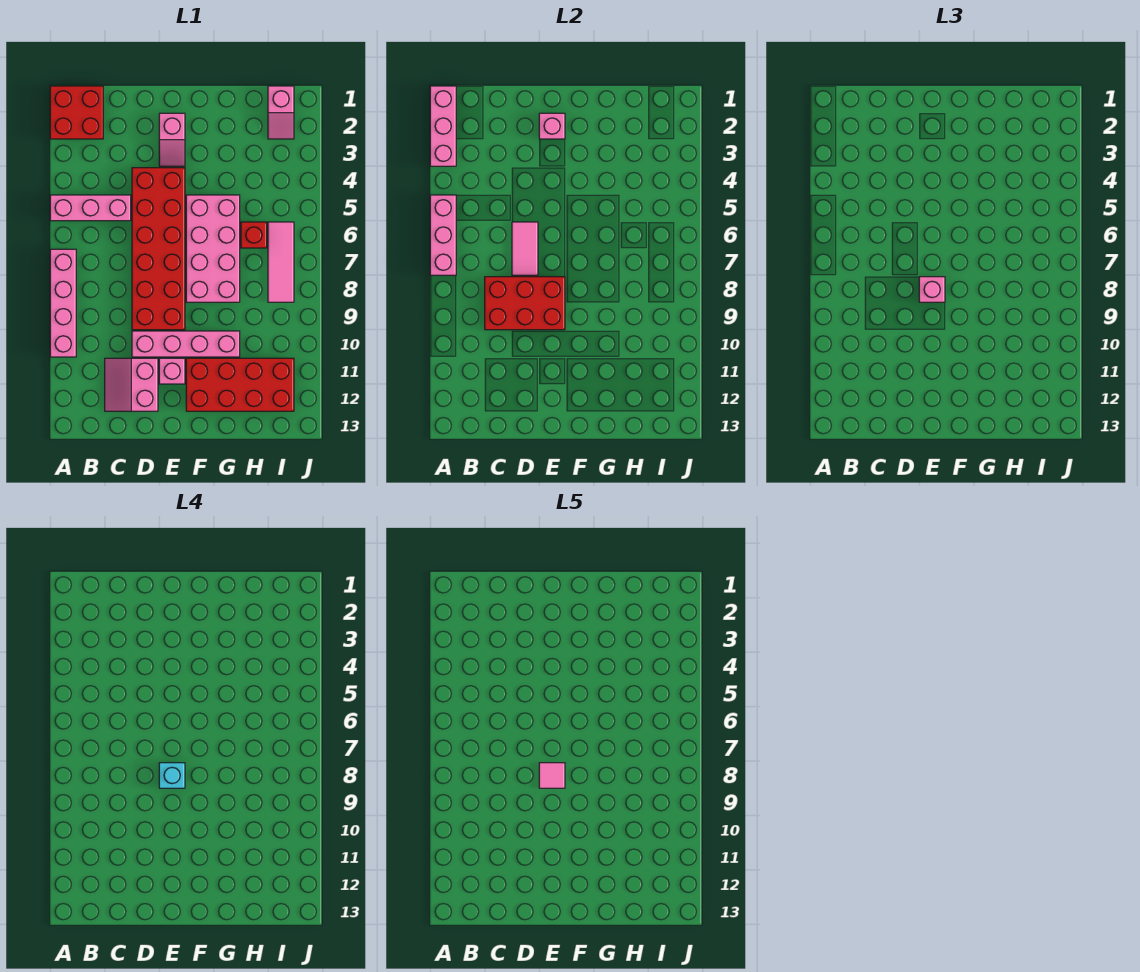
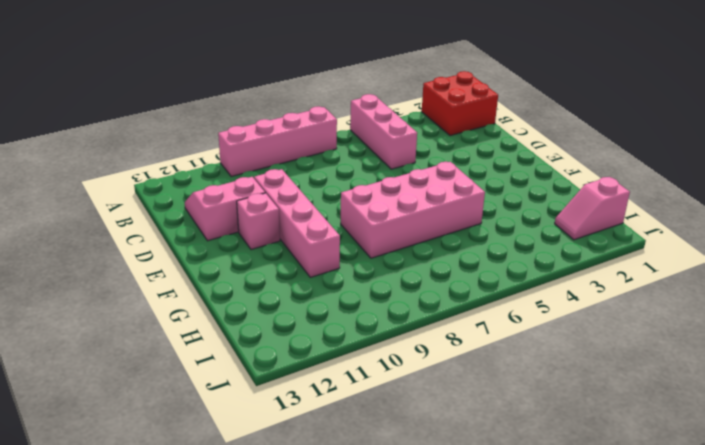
none -> red 2x6 brick [132,168,185,330]
none -> pink 1x2 slope [159,113,185,166]
none -> red 2x4 brick [186,358,294,411]

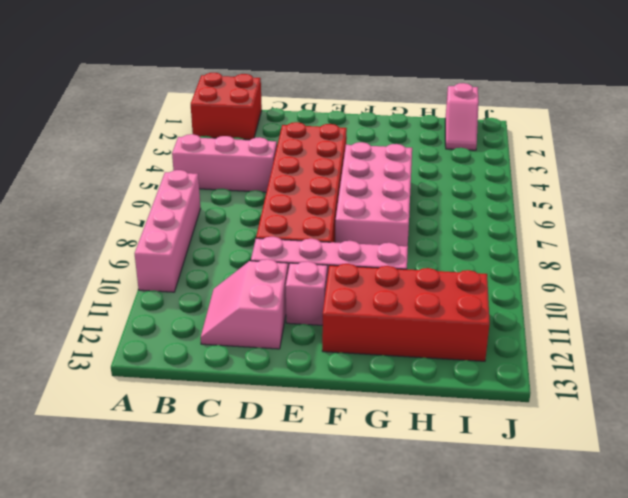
none -> pink 1x2 slope [159,113,185,166]
none -> red 1x1 brick [241,222,267,248]
none -> pink 1x3 tile [268,222,294,302]

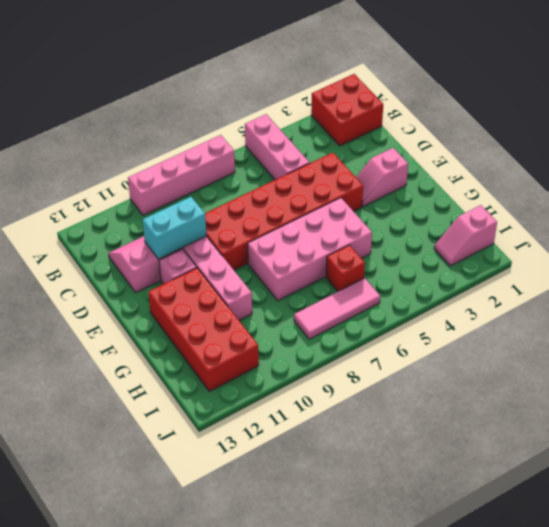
cyan 1x2 brick [143,197,206,259] -> none
none -> pink 1x3 brick [430,86,456,166]
none -> pink 1x3 brick [430,195,456,275]
none -> red 2x3 brick [485,277,565,330]

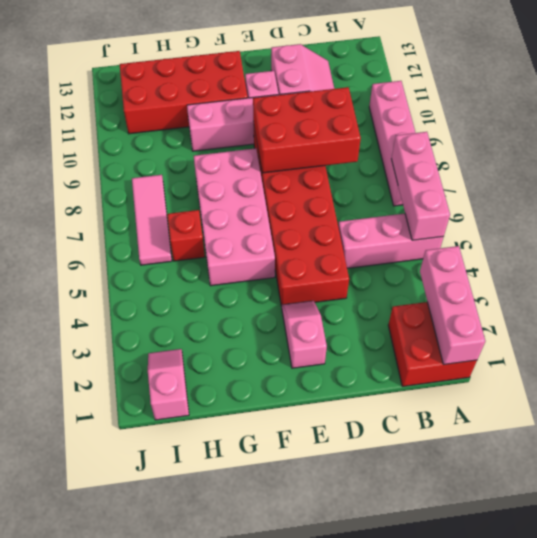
none -> pink 1x2 tile [512,222,538,275]
none -> pink 1x1 brick [539,113,565,139]
none -> pink 1x1 brick [919,277,945,302]

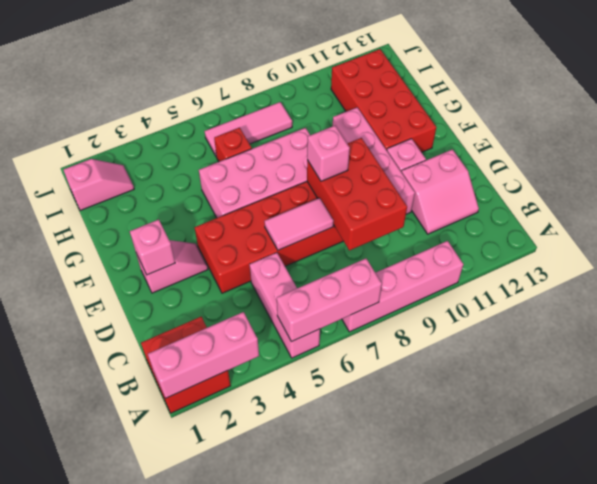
none -> cyan 1x1 brick [159,763,185,788]
none -> pink 1x1 tile [539,763,565,788]

